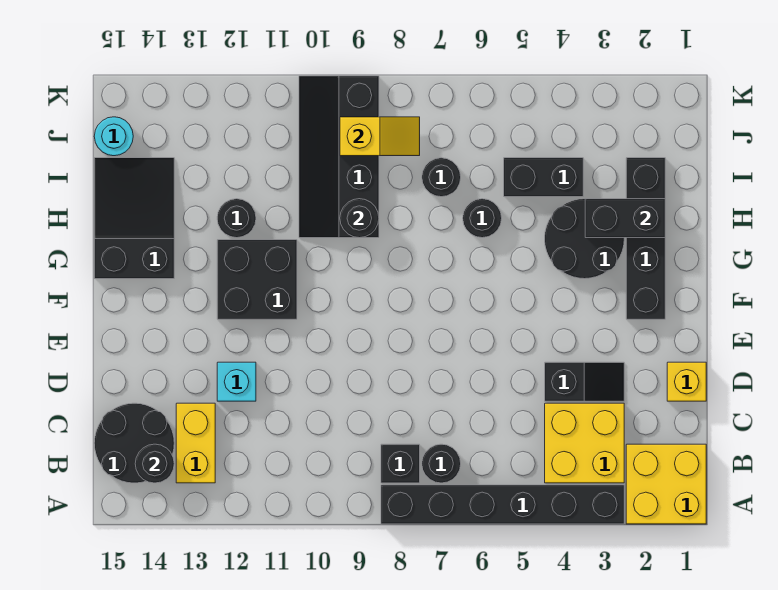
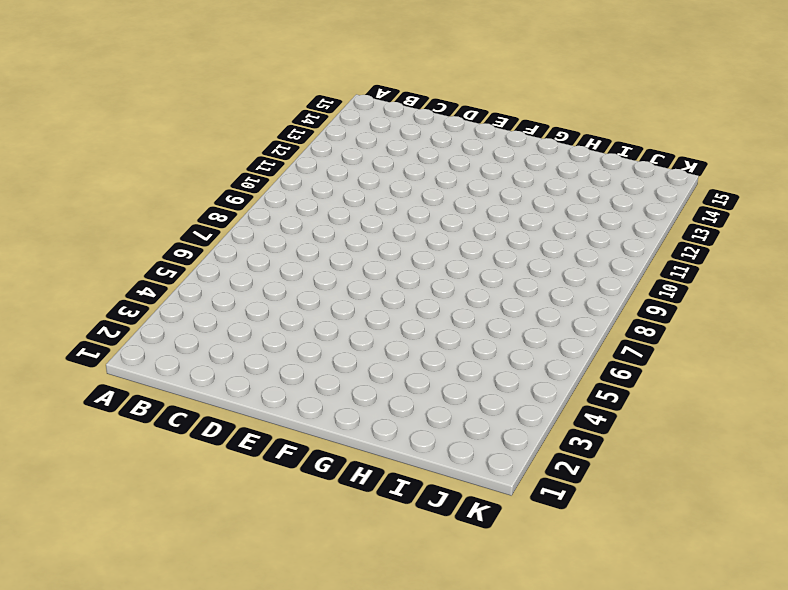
none -> yellow 2x2 brick [626,444,706,524]
none -> black 1x6 brick [381,485,624,524]
none -> yellow 2x2 brick [545,403,624,483]

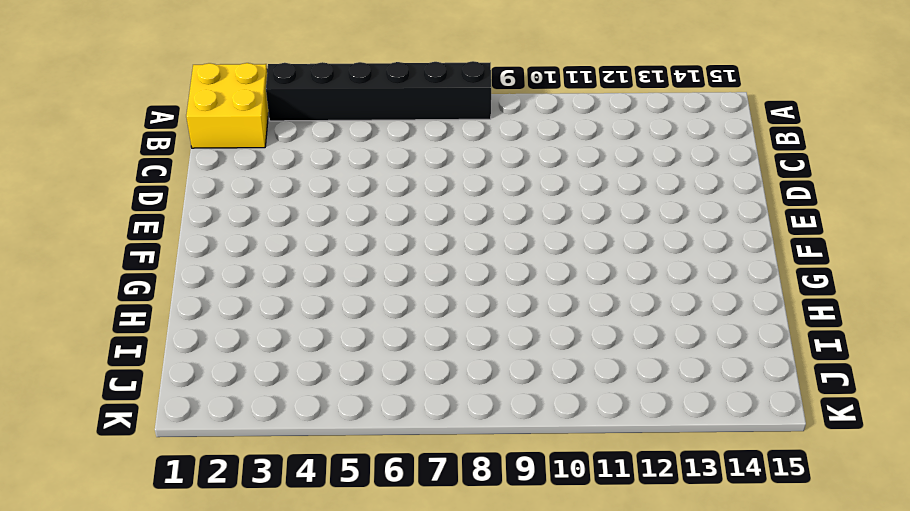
none -> yellow 2x2 brick [545,403,624,483]
none -> black 1x1 round brick [422,444,461,483]
none -> black 1x1 brick [381,444,420,483]

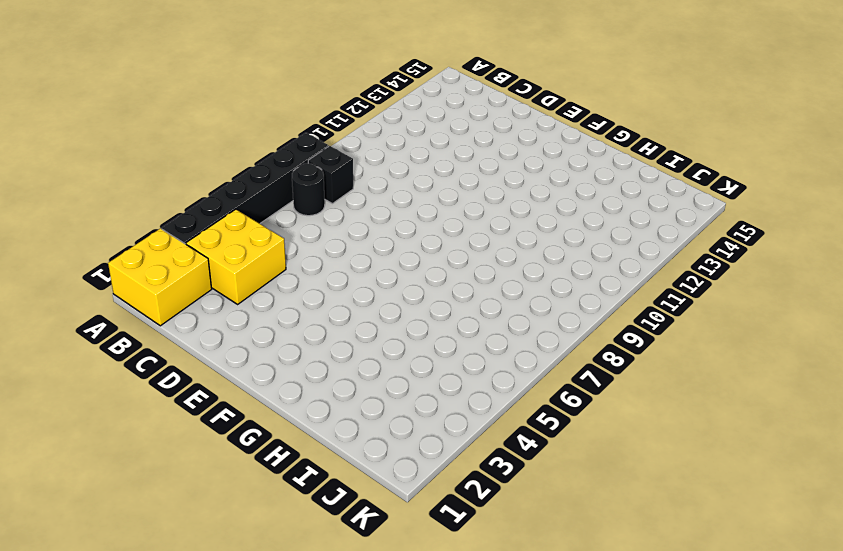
none -> yellow 1x2 brick [176,403,215,483]
none -> black 2x2 round brick [94,403,174,483]
none -> yellow 1x1 brick [667,362,706,401]

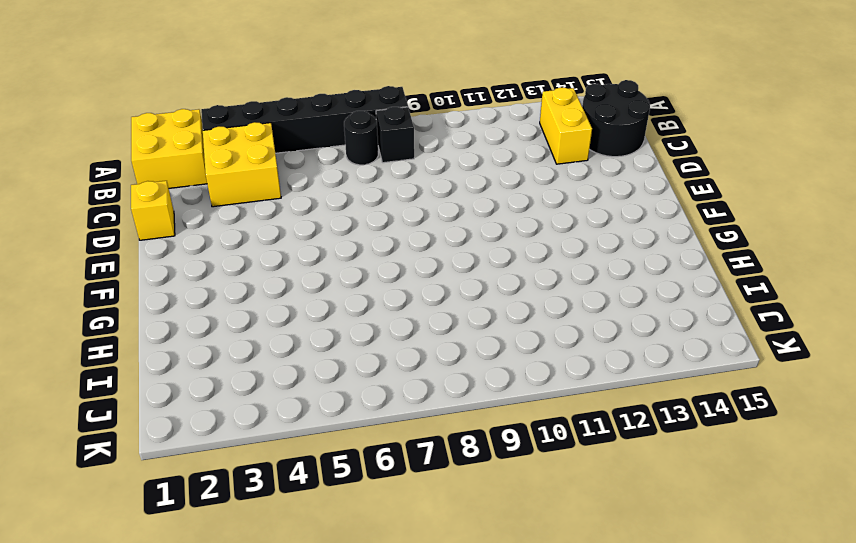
none -> black 1x2 slope [545,362,624,401]
none -> cyan 1x1 brick [217,362,256,401]
none -> black 1x4 brick [626,158,665,319]

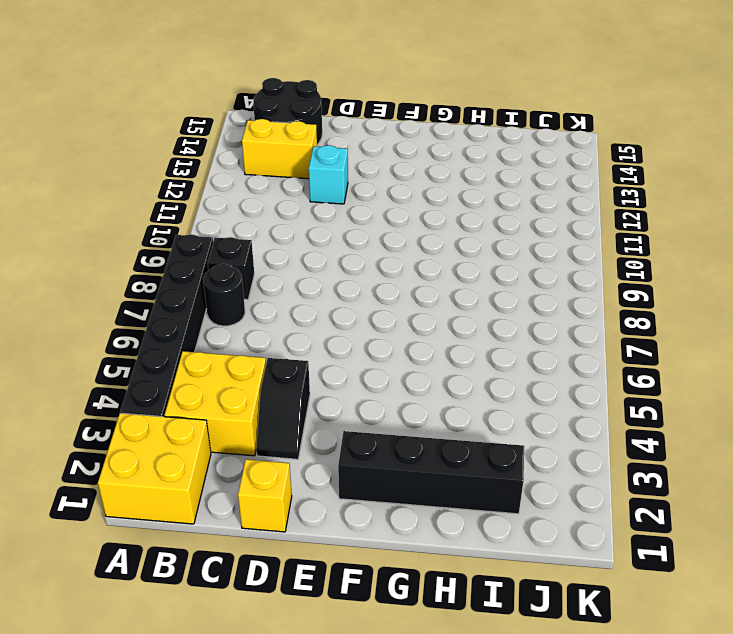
none -> black 2x2 brick [217,240,297,319]
none -> black 2x2 round brick [545,199,624,279]
none -> black 2x3 slope [94,158,174,279]

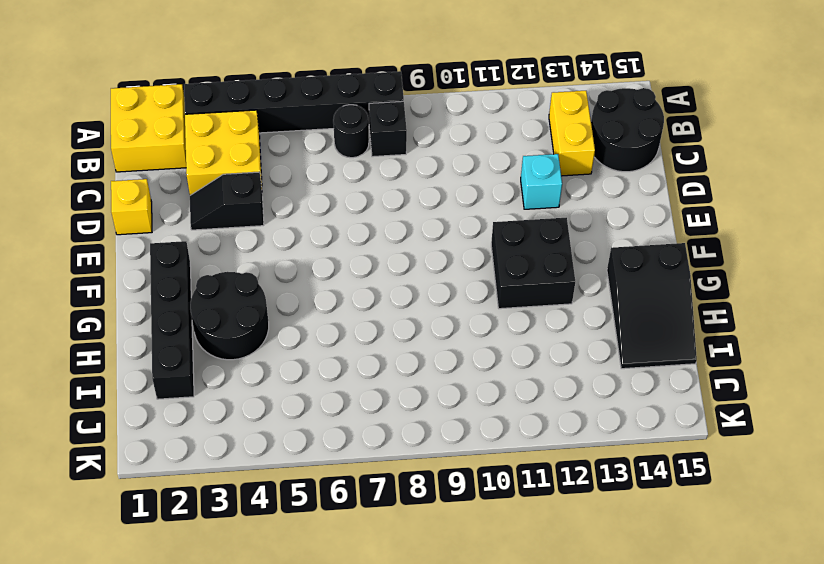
none -> black 1x1 round brick [463,199,502,238]
none -> black 2x4 slope [299,76,379,238]
none -> black 1x1 round brick [217,199,256,238]

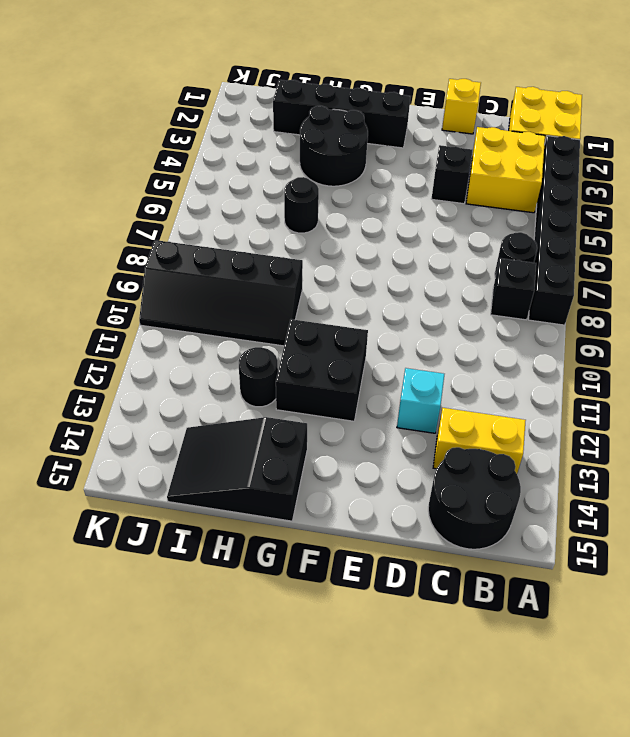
none -> black 1x2 brick [504,158,583,197]
none -> black 1x1 round brick [422,158,461,197]
none -> cyan 1x1 round brick [94,117,133,156]

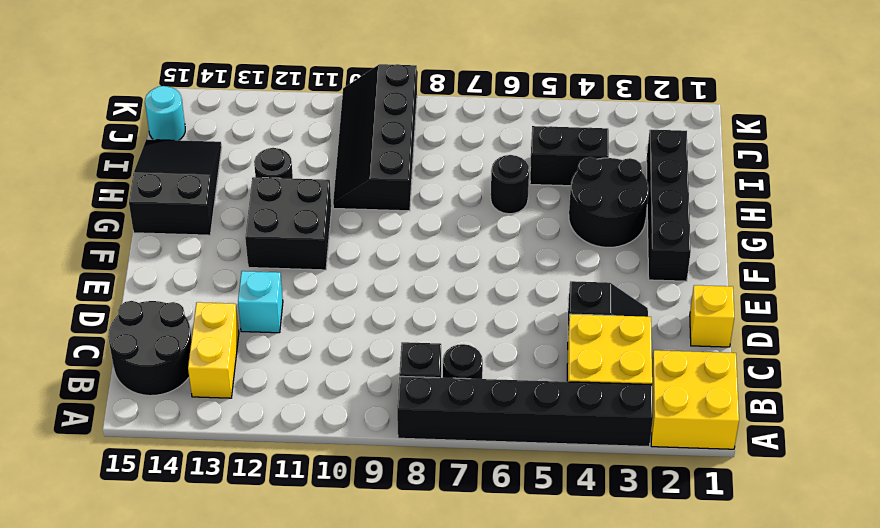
none -> black 1x1 round brick [422,158,461,197]
none -> black 1x1 round brick [135,444,174,483]
none -> black 1x2 brick [585,199,665,238]

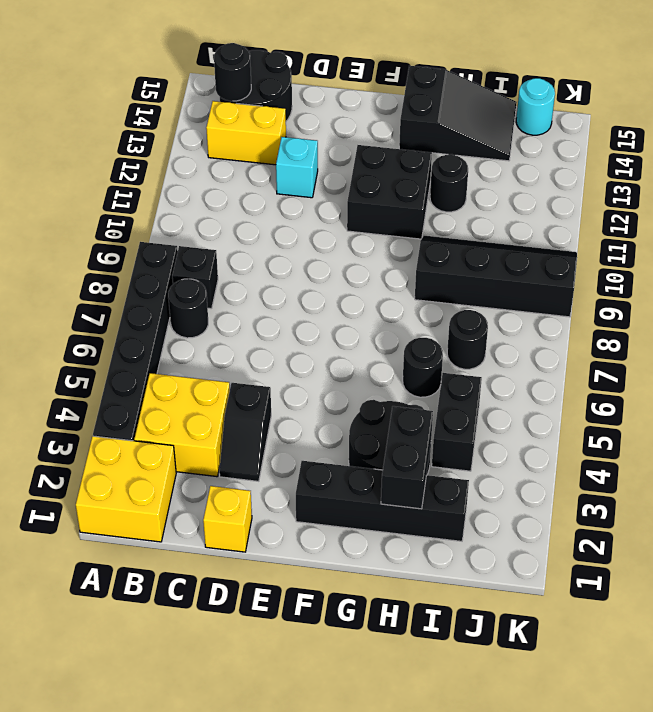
none -> black 1x1 round brick [340,199,379,238]
none -> yellow 1x2 slope [340,117,420,156]

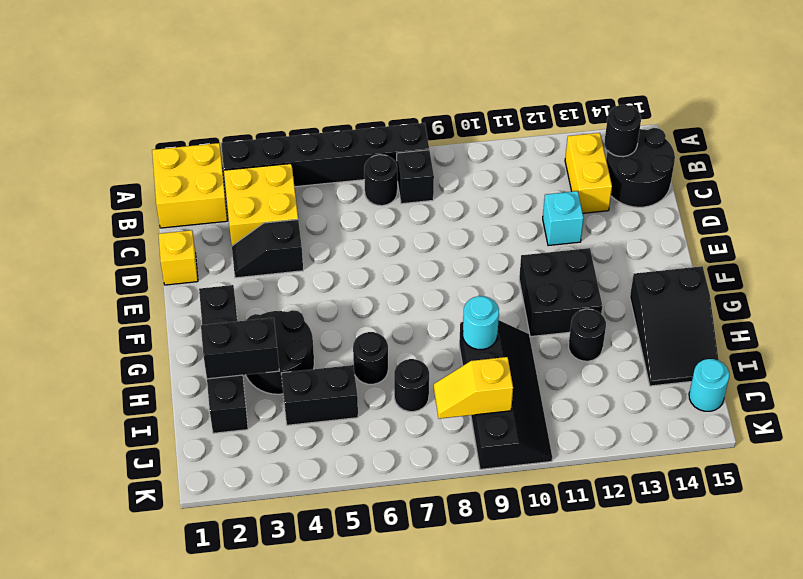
cyan 1x1 round brick [463,296,499,349] -> black 1x1 round brick [340,199,379,238]

